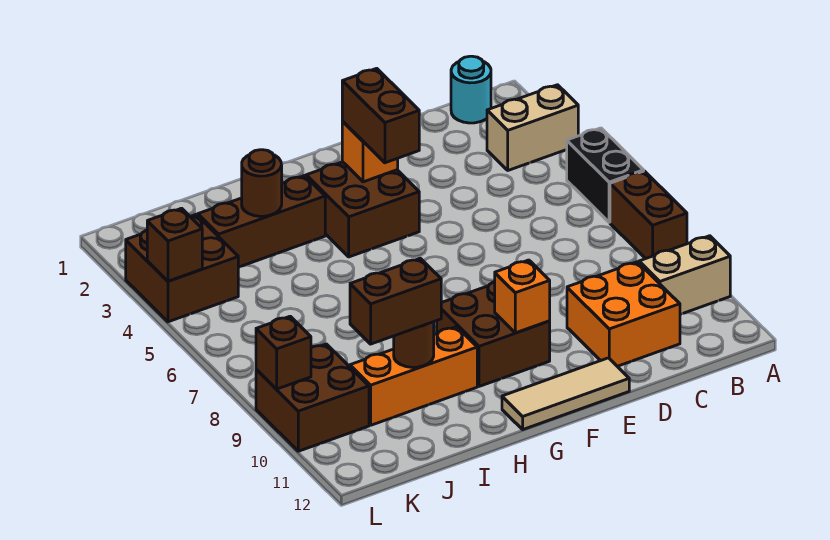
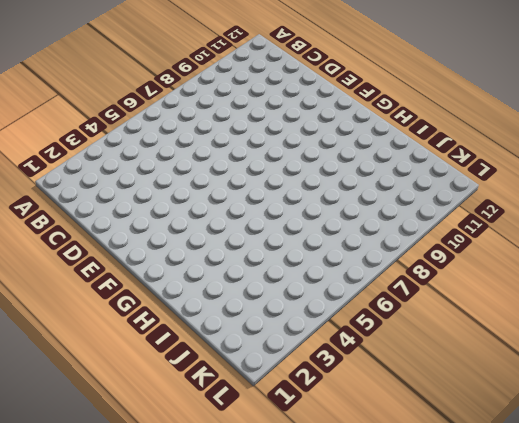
none -> tan 1x2 brick [487,85,578,170]
none -> black 1x2 brick [567,128,644,222]
none -> brown 1x2 brick [610,171,687,259]

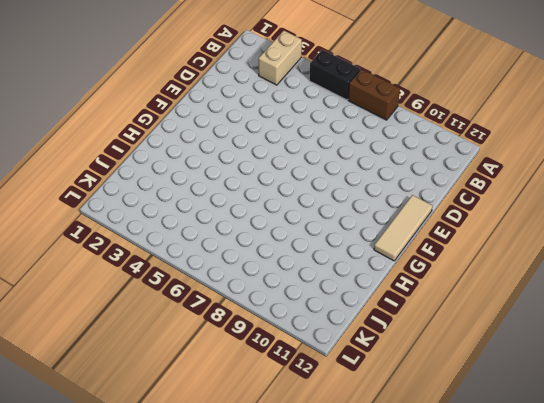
none -> tan 1x2 brick [639,236,730,314]
none -> cyan 1x1 round brick [451,56,491,123]
none -> orange 2x2 brick [567,262,680,366]

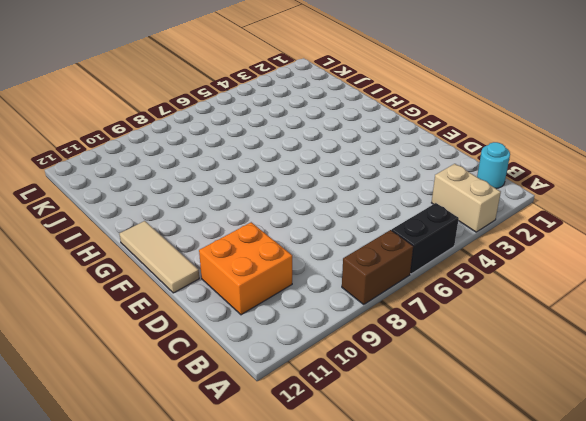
none -> tan 1x2 brick [639,236,730,314]
none -> brown 2x2 brick [306,162,419,257]
none -> brown 2x2 brick [437,282,550,386]

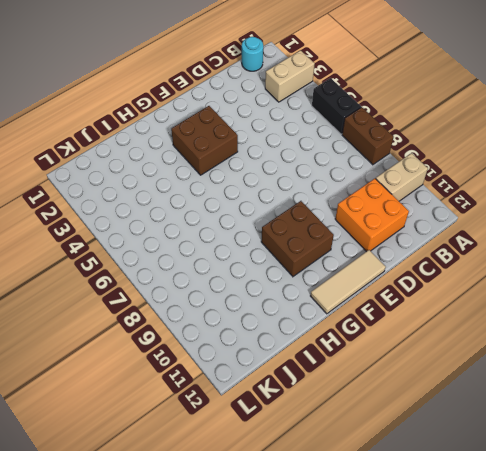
none -> brown 1x3 brick [198,176,325,267]
none -> orange 1x3 brick [350,327,477,425]
none -> brown 2x2 brick [126,215,238,322]

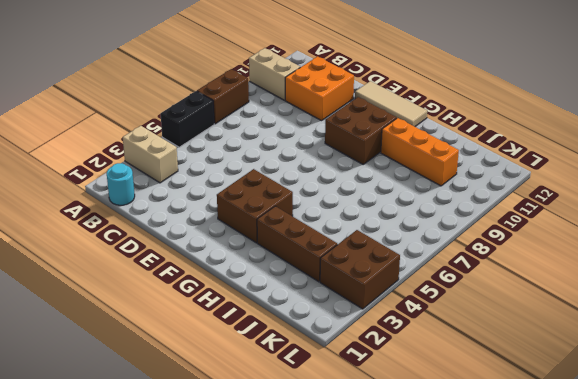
none -> brown 2x2 brick [256,344,369,451]
none -> orange 1x1 brick [342,122,398,182]
none -> orange 1x1 brick [495,260,550,333]

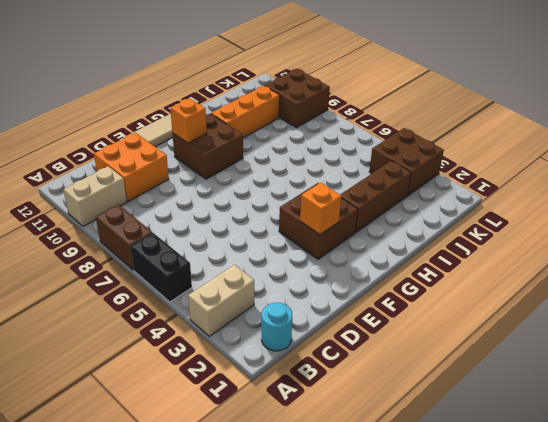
none -> brown 1x1 round brick [242,150,282,216]
none -> brown 1x1 round brick [394,322,434,367]
none -> brown 1x1 brick [147,208,202,281]

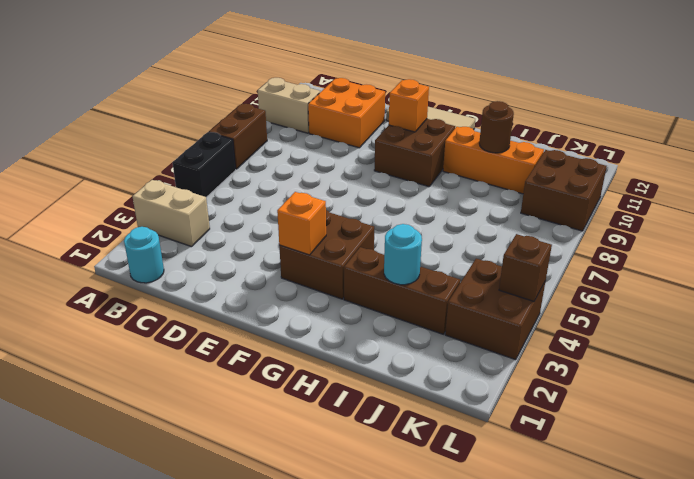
cyan 1x1 round brick [384,224,422,285] -> brown 1x1 round brick [242,150,282,216]
none -> brown 1x1 brick [256,316,311,389]
none -> brown 1x2 brick [342,68,419,163]
none -> brown 1x2 brick [350,258,441,344]

